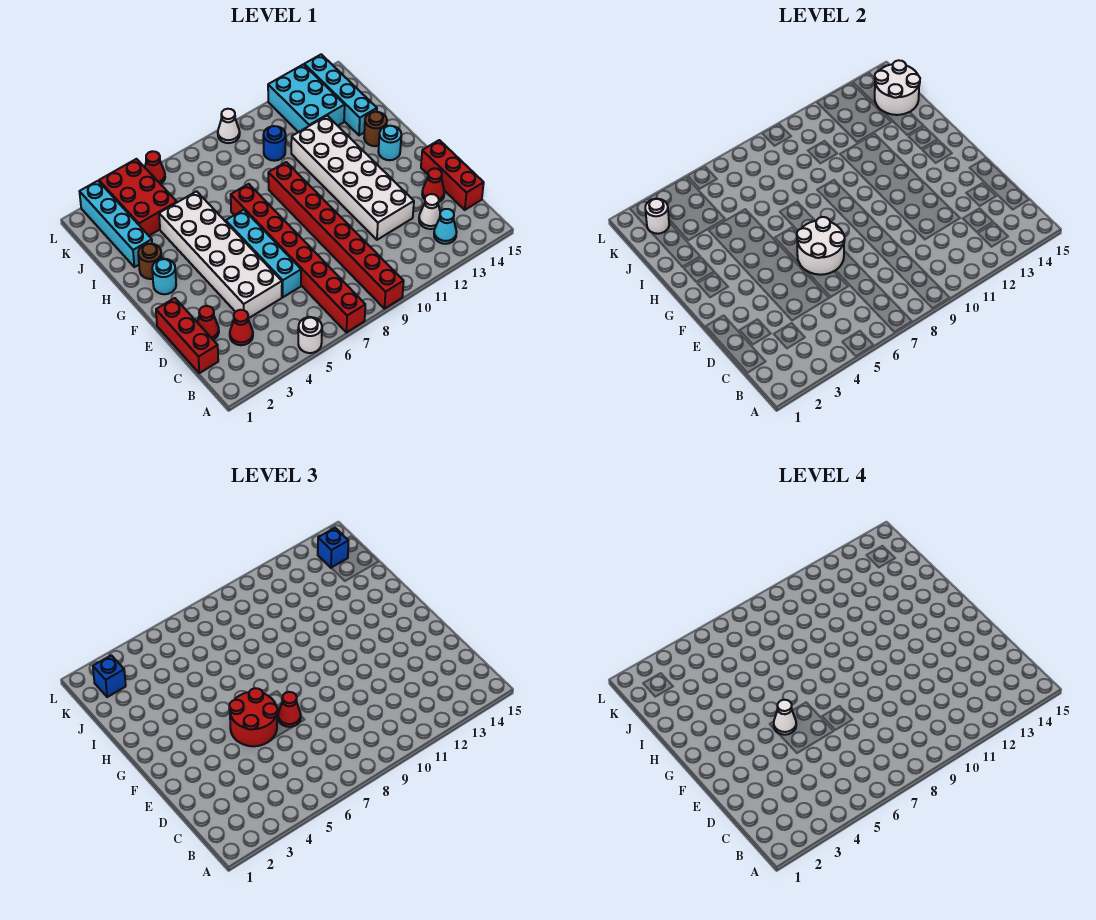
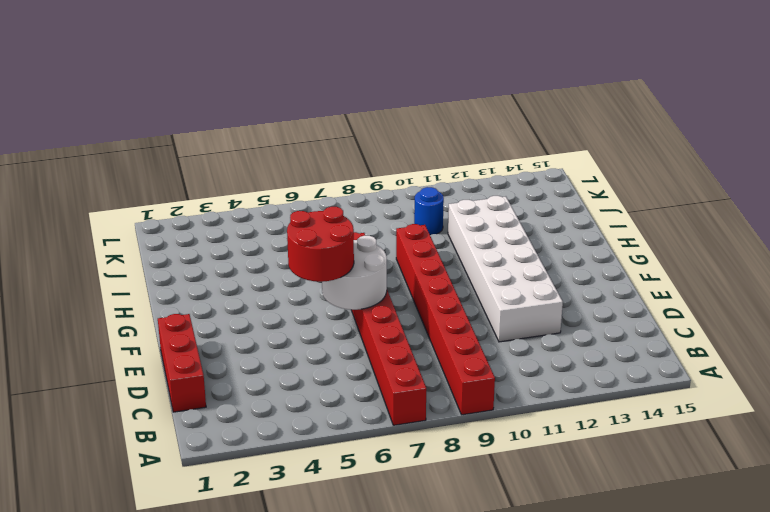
none -> white 1x1 round brick [298,317,322,353]
none -> cyan 1x1 cone [434,209,457,244]
none -> red 1x1 cone [230,310,253,345]
none -> white 1x1 cone [419,194,440,229]

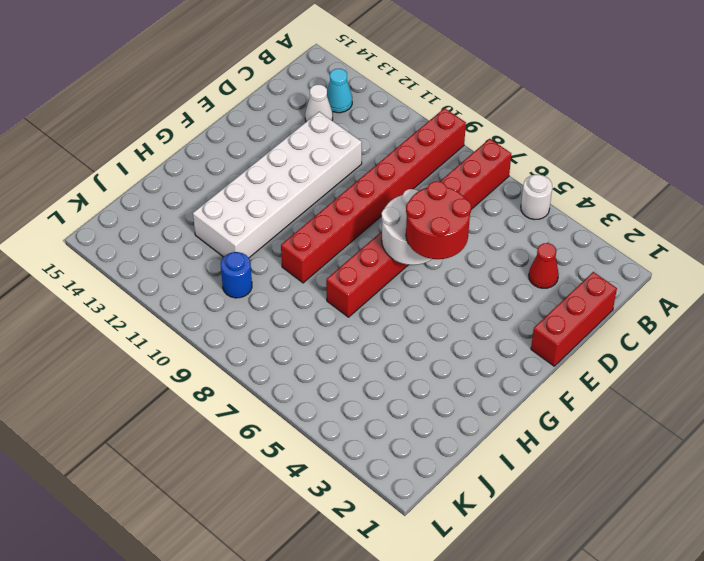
none -> red 1x3 brick [421,140,484,210]
none -> red 1x1 cone [197,306,219,340]
none -> white 2x6 brick [159,191,282,319]
none -> cyan 1x4 brick [226,210,301,297]

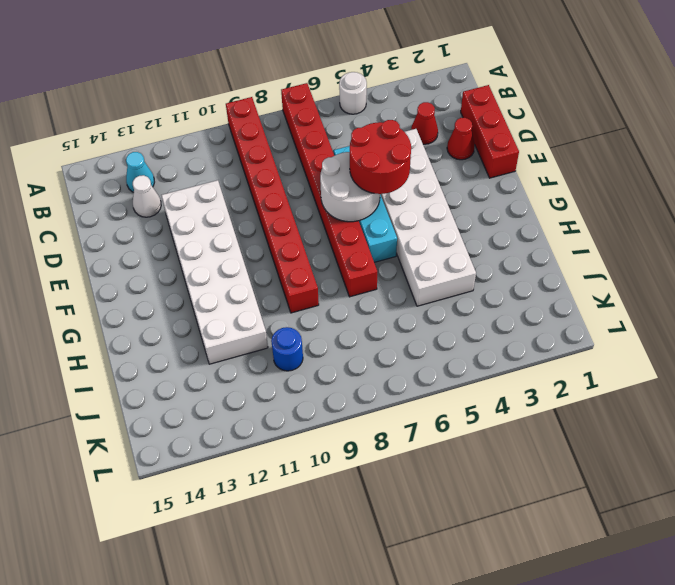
none -> red 1x3 brick [421,140,484,210]
none -> red 1x1 cone [422,168,445,202]
none -> cyan 1x1 round brick [152,259,176,294]
none -> cyan 1x1 round brick [378,126,401,160]

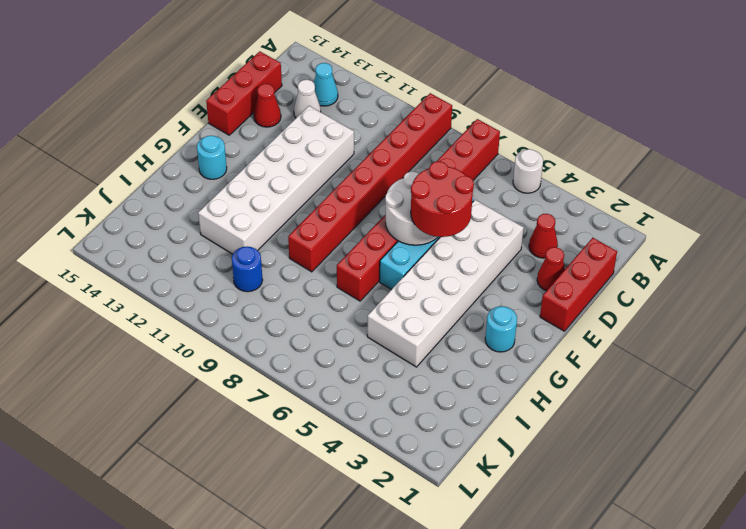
none -> brown 1x1 round brick [138,244,162,279]
none -> brown 1x1 round brick [364,112,387,146]
none -> cyan 1x4 brick [80,181,152,267]
none -> cyan 1x4 brick [304,54,377,135]

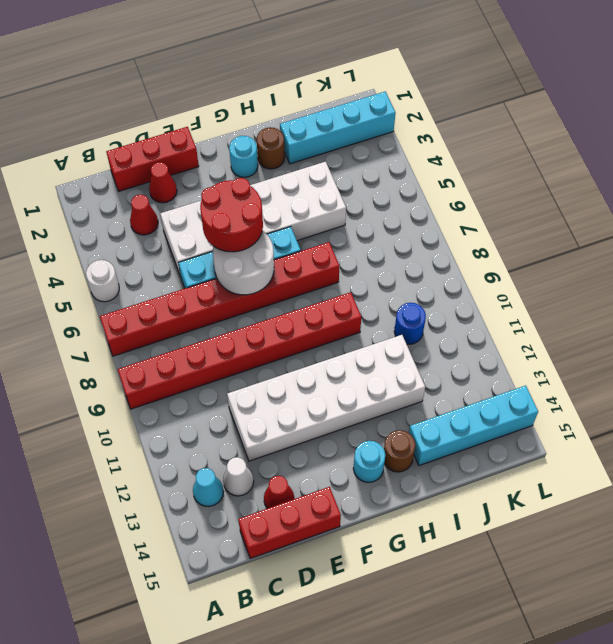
none -> red 2x3 brick [99,159,177,236]
none -> cyan 2x3 brick [268,64,345,132]
none -> red 1x1 cone [145,151,165,184]
none -> white 1x1 cone [218,109,240,143]

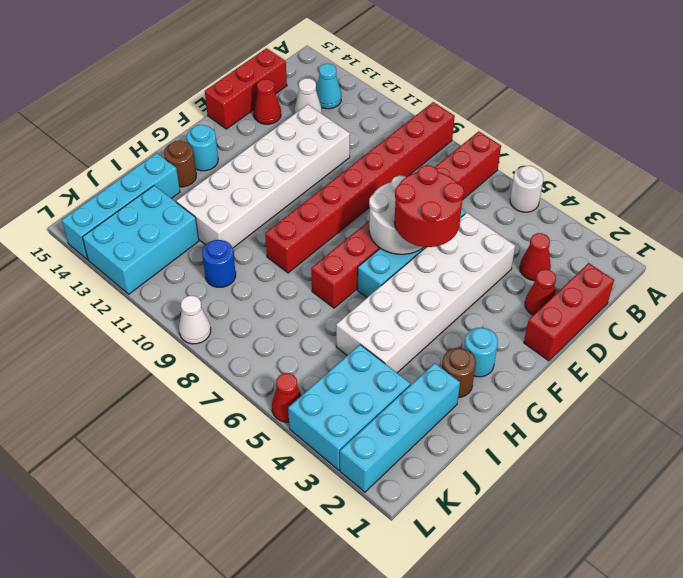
cyan 2x3 brick [288,345,410,470] -> red 2x3 brick [99,159,177,236]
none -> white 2x2 round brick [875,60,920,115]
none -> white 1x1 round brick [645,199,669,234]
none -> red 1x1 cone [278,692,301,727]
none -> blue 1x1 brick [93,655,126,697]

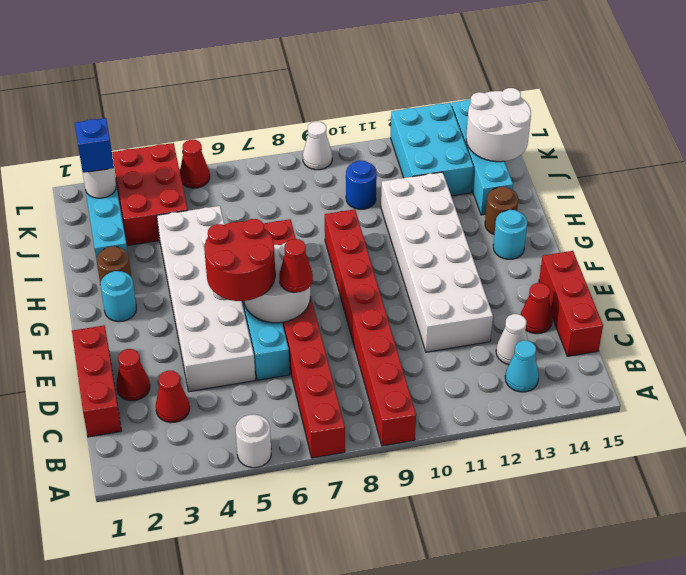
none -> blue 1x1 brick [318,528,348,568]
none -> white 1x1 cone [774,700,796,735]

